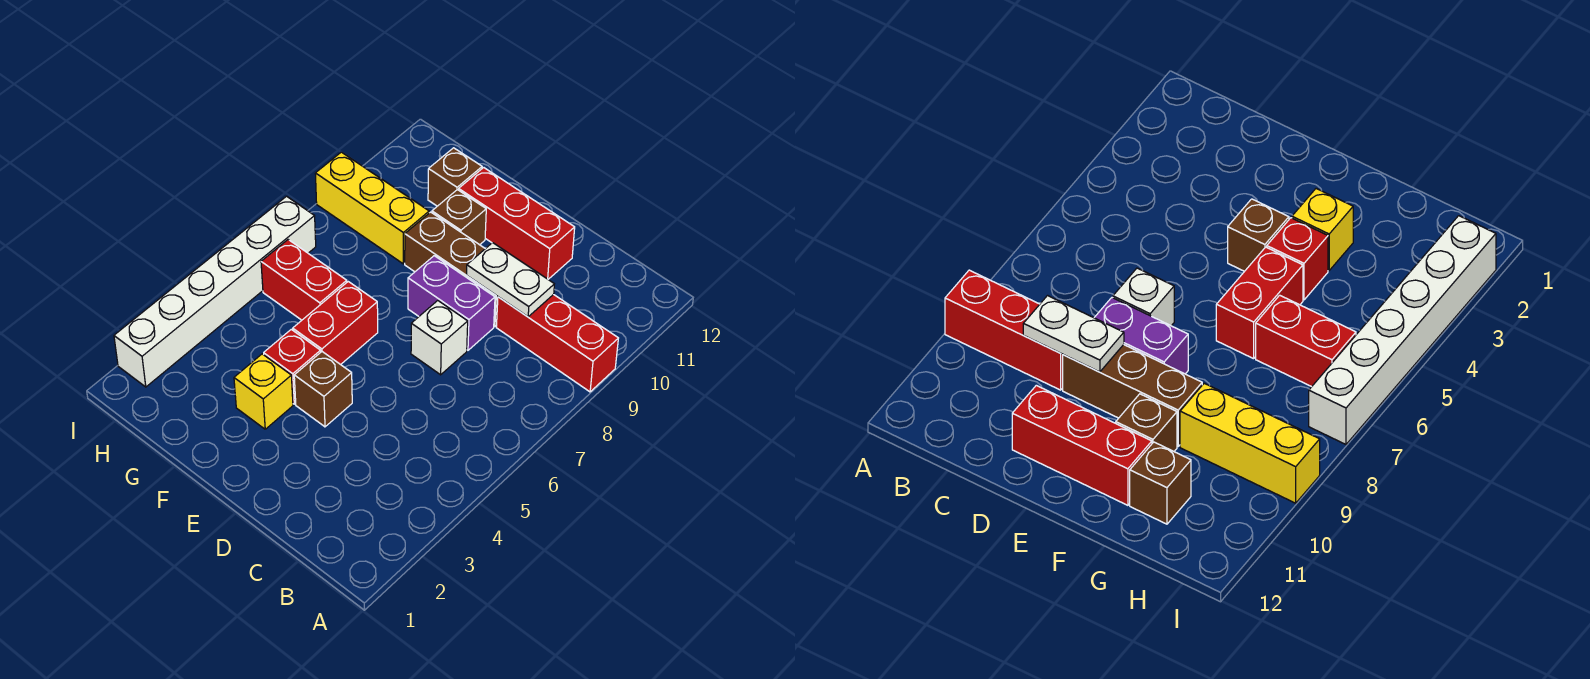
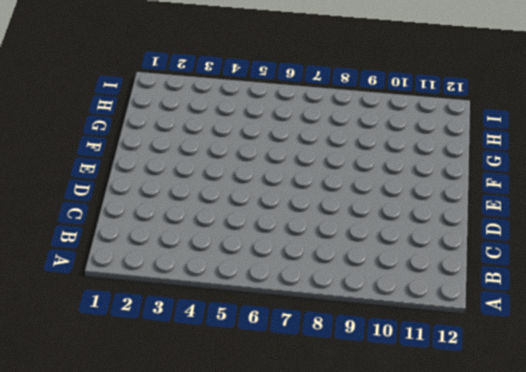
none -> red 1x3 brick [496,294,618,392]
none -> white 1x1 brick [411,301,468,375]
none -> purple 1x2 brick [408,256,495,350]

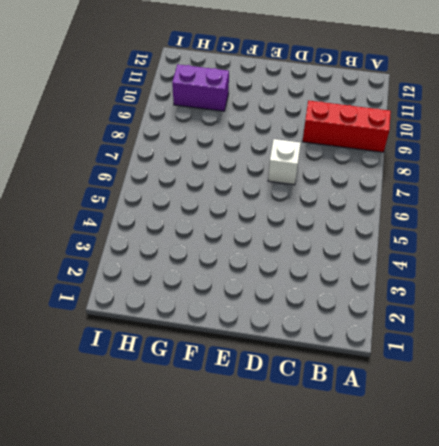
purple 1x2 brick [172,64,229,111] -> purple 1x2 brick moved to [408,256,495,350]
none -> brown 1x3 brick [405,212,498,327]
none -> red 1x3 brick [459,168,575,279]
none -> brown 1x1 brick [294,352,352,427]

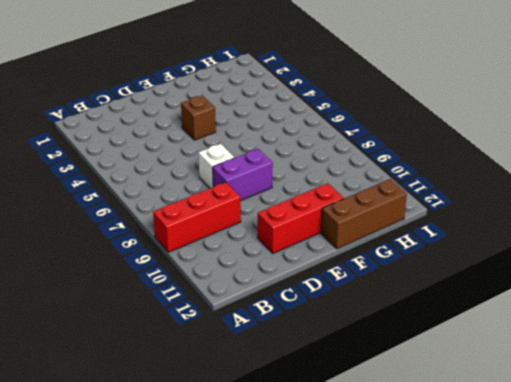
brown 1x3 brick [321,179,407,249] -> brown 1x3 brick moved to [405,212,498,327]
none -> yellow 1x1 brick [234,354,293,429]
none -> red 1x1 brick [264,329,321,404]
none -> red 1x2 brick [293,282,378,365]

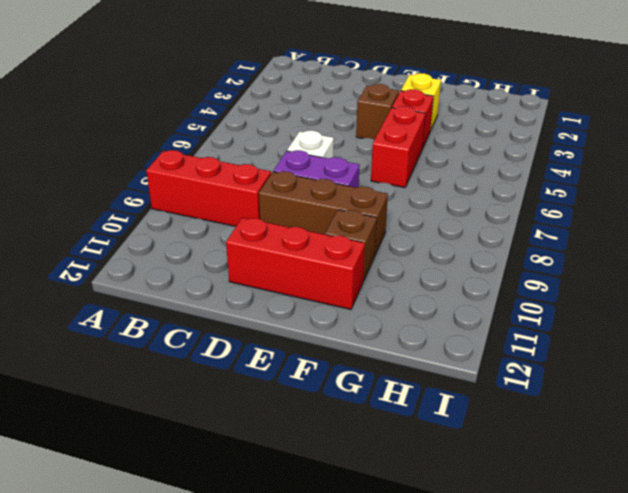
none -> red 1x2 brick [261,240,347,320]
none -> yellow 1x3 brick [315,152,429,264]
none -> brown 1x1 brick [428,148,482,206]

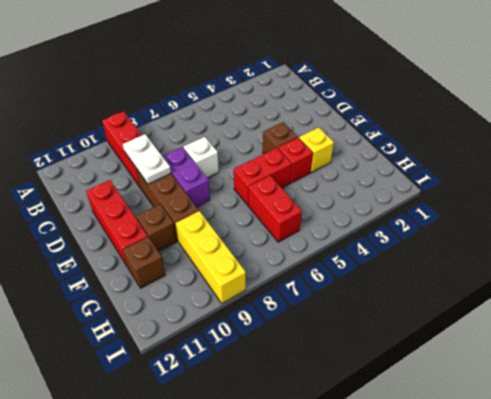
none -> white 1x6 brick [114,196,316,387]

